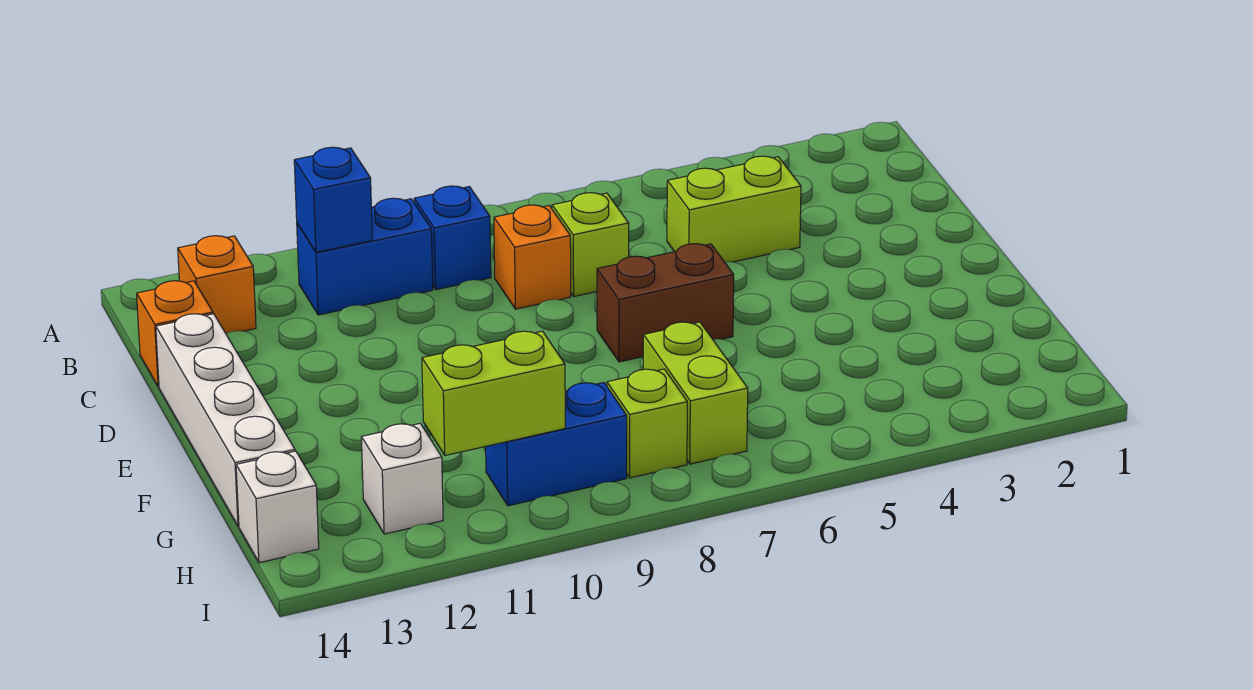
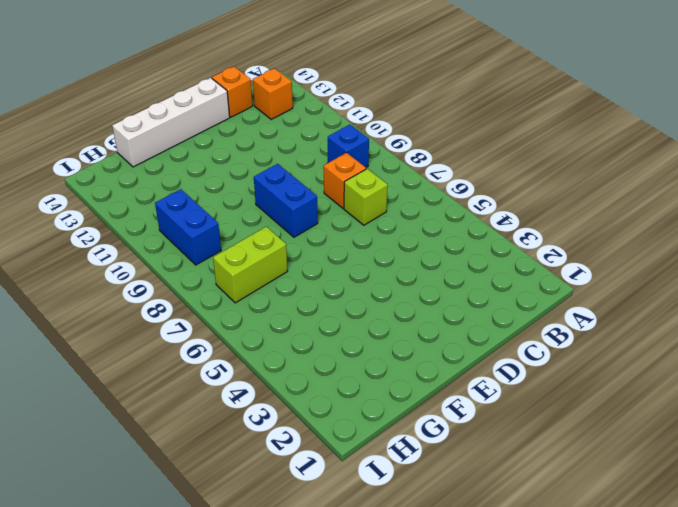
blue 1x2 brick [254,164,318,237] -> blue 1x2 brick moved to [297,198,433,315]
none -> lime 1x2 brick [667,156,801,262]
none -> brown 1x2 brick [597,244,734,362]
none -> lime 1x1 brick [607,369,687,478]

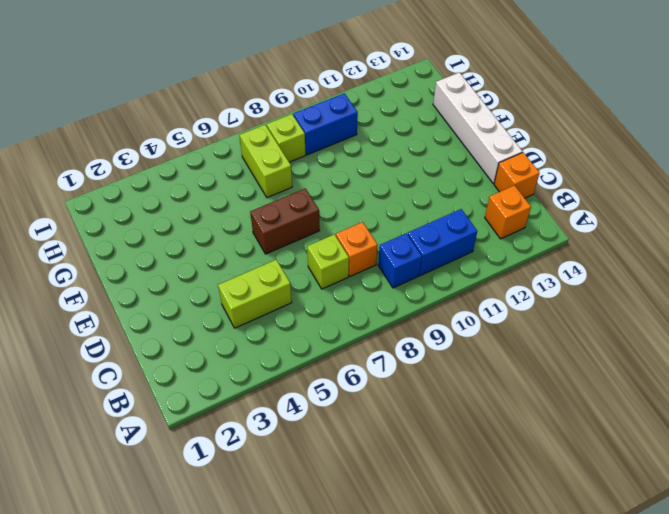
none -> white 1x1 brick [361,424,443,534]
none -> white 1x1 brick [236,451,319,563]
none -> blue 1x1 brick [294,147,372,252]

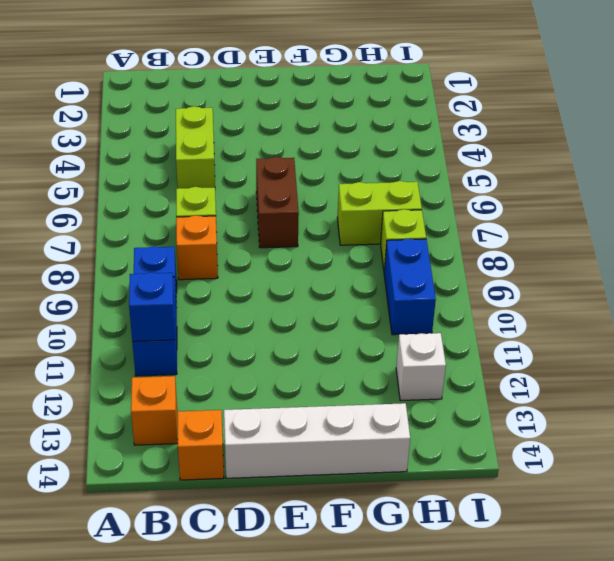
none -> white 1x1 brick [236,451,319,563]
none -> lime 1x2 brick [422,331,565,456]

